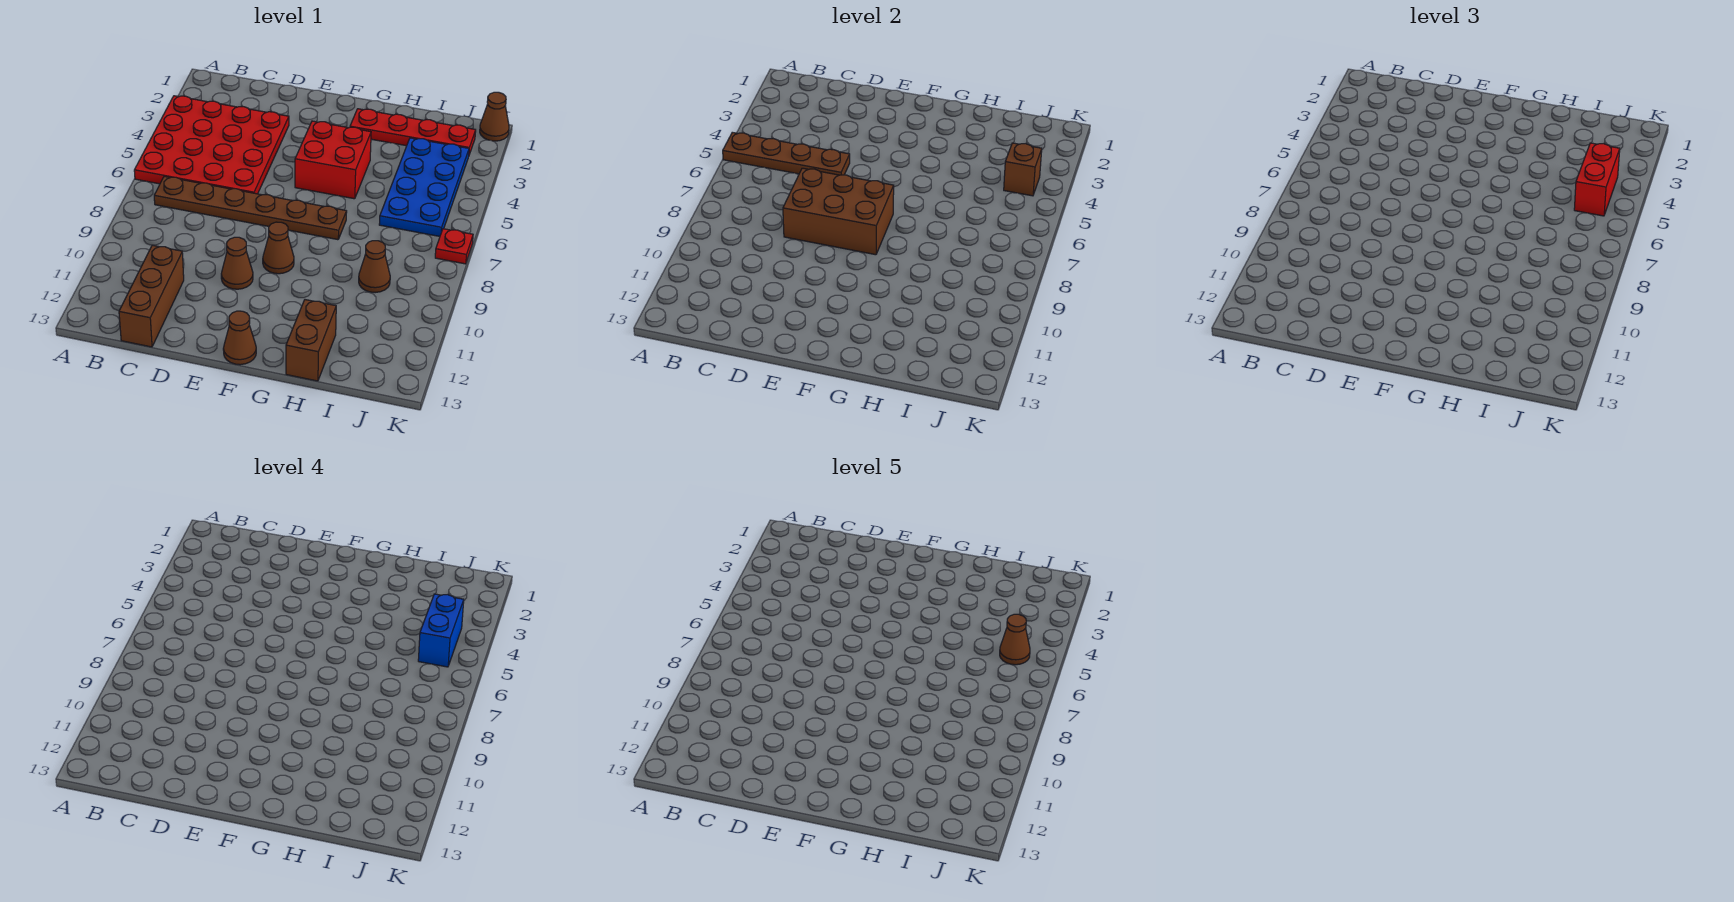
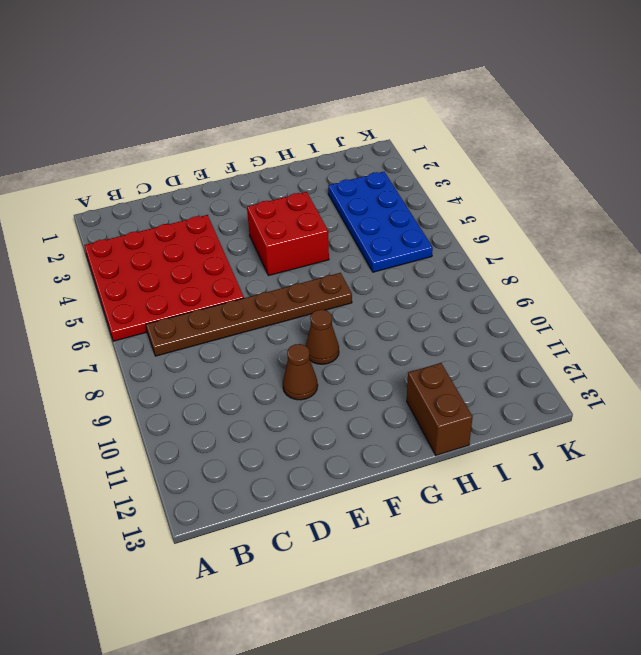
none -> brown 1x3 brick [119,245,184,347]
none -> brown 1x1 cone [223,311,256,365]
none -> red 1x4 plate [350,109,476,155]

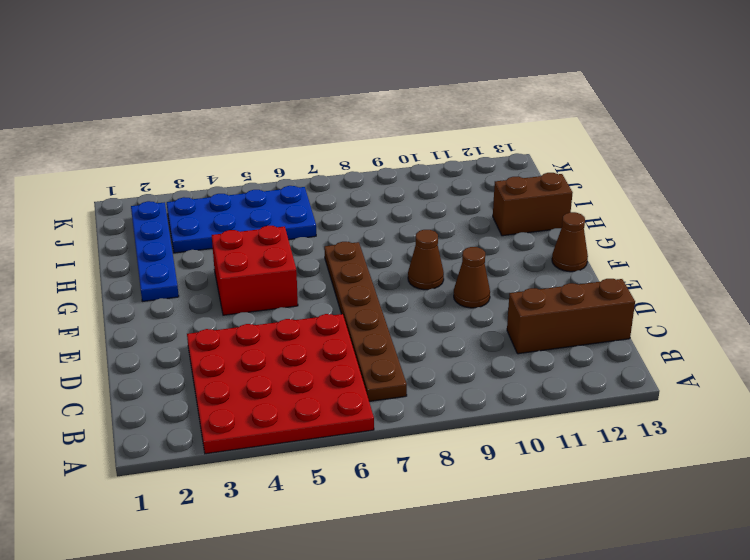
blue 1x4 plate [131,201,179,301] -> red 1x4 plate [350,109,476,155]
none -> brown 1x1 cone [359,241,390,293]
none -> brown 1x1 cone [480,92,509,141]
none -> red 1x1 plate [435,229,473,264]

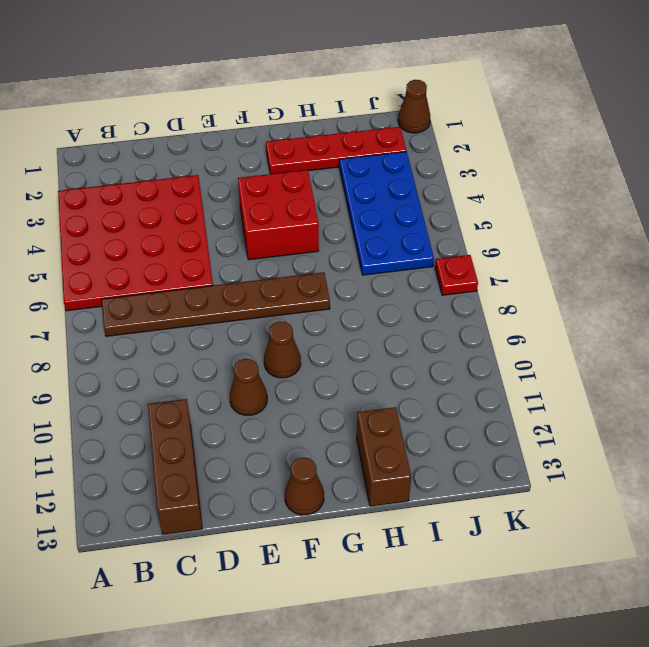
none -> brown 1x1 cone [359,241,390,293]
none -> brown 1x4 plate [723,132,850,175]
none -> brown 2x3 brick [783,168,894,255]

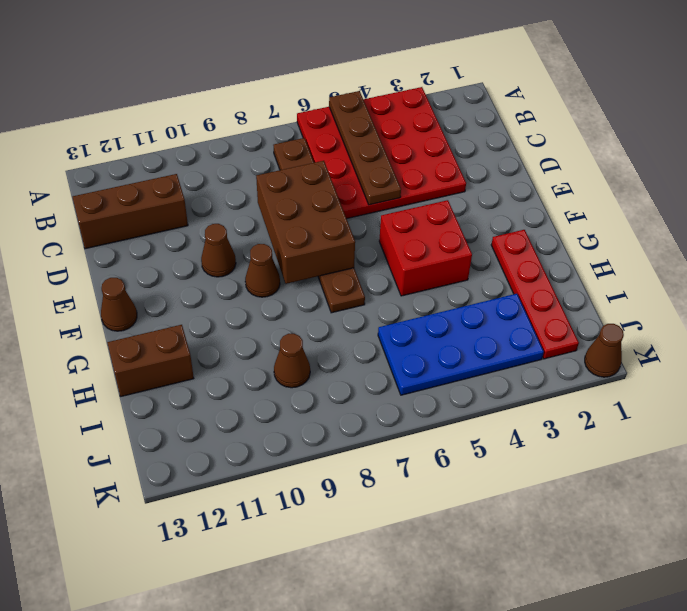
none -> red 1x1 plate [435,229,473,264]
none -> brown 1x1 brick [1004,143,1042,196]
none -> red 1x2 brick [1574,143,1620,216]

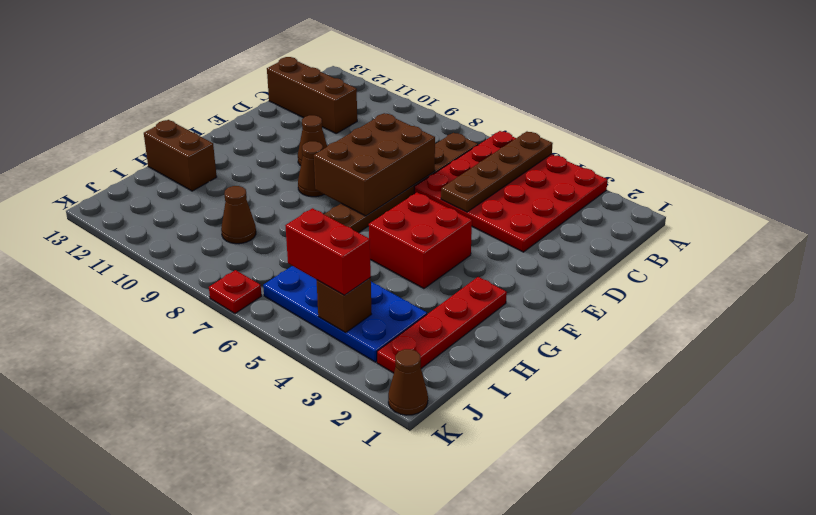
none -> brown 1x1 cone [223,311,256,365]
none -> blue 1x2 brick [418,594,464,667]
none -> brown 1x1 cone [1000,614,1030,665]

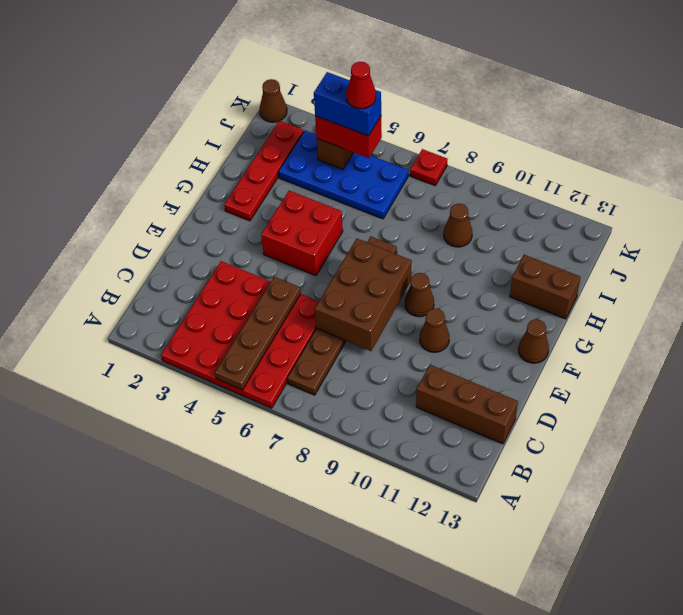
red 1x1 cone [346,62,376,109] -> brown 1x1 cone [1000,614,1030,665]

